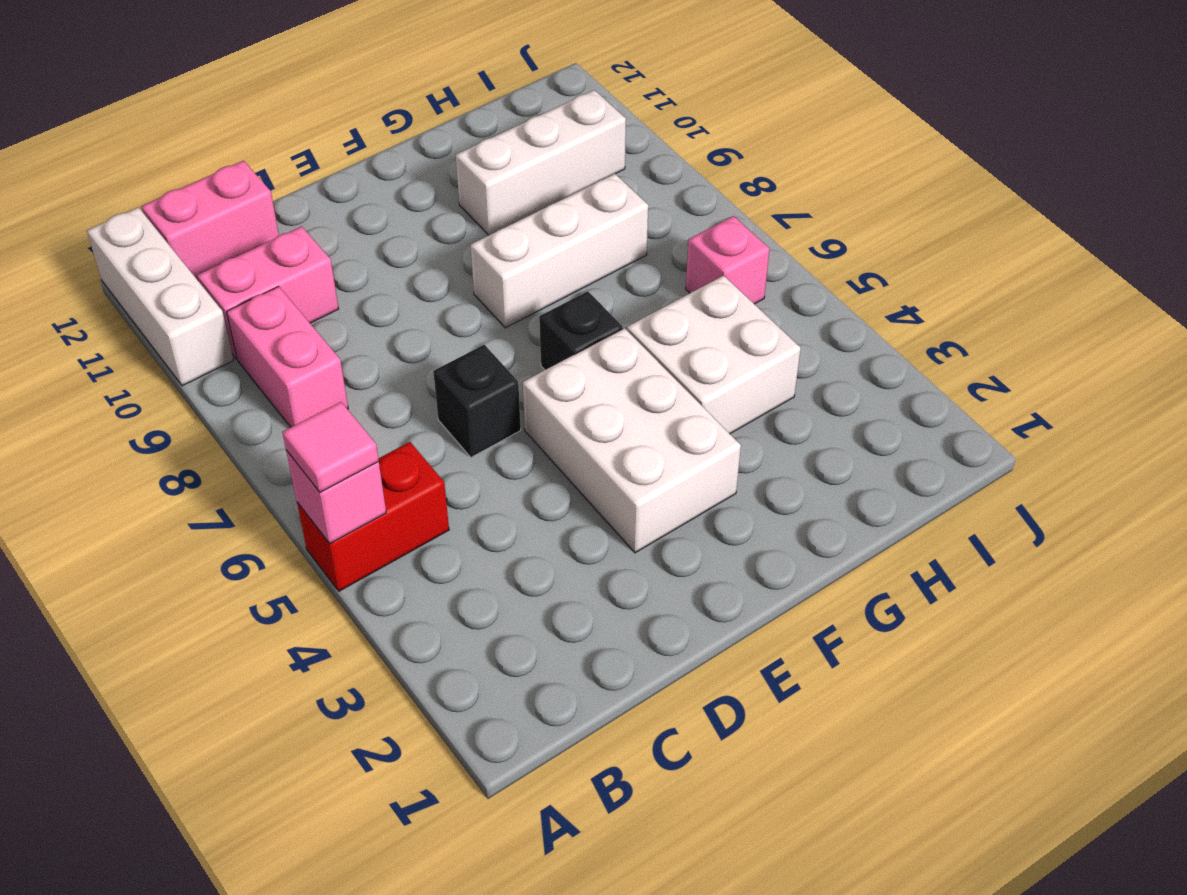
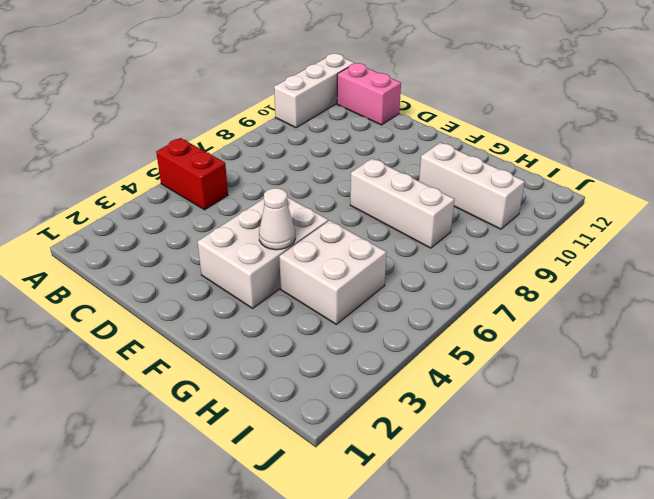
white 1x1 cone [259,188,295,250] -> none
none -> pink 1x2 brick [227,287,348,427]
none -> pink 1x2 brick [197,226,339,359]
none -> black 1x1 brick [433,345,521,457]

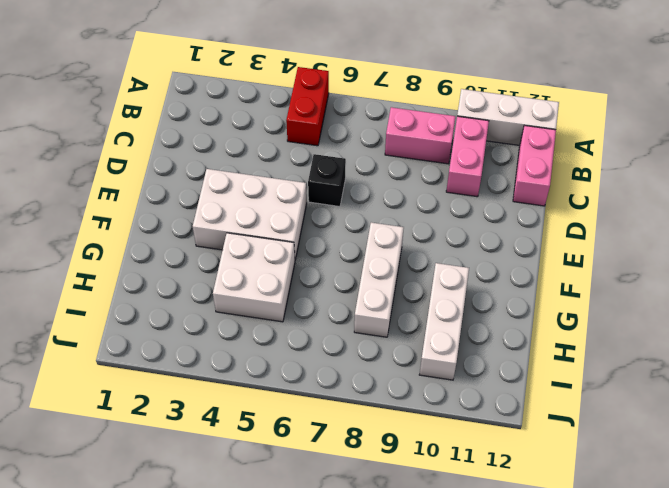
none -> black 1x1 brick [539,291,623,370]
none -> pink 1x1 brick [686,216,769,304]
none -> pink 1x1 brick [286,450,386,544]

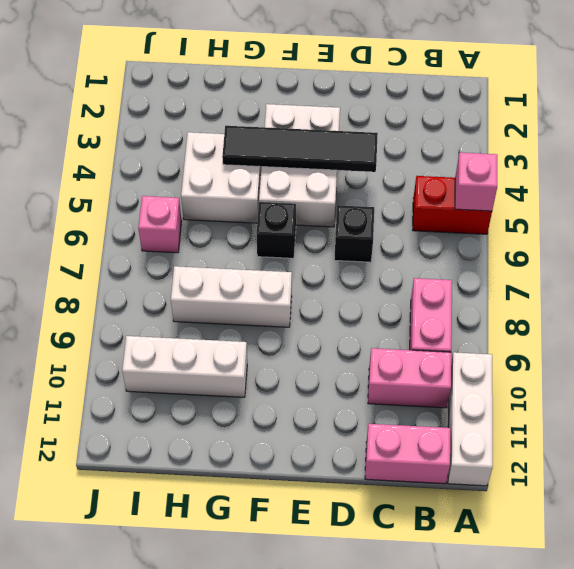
black 1x4 tile [222,126,378,172] -> none
none -> pink 1x1 tile [282,402,379,492]

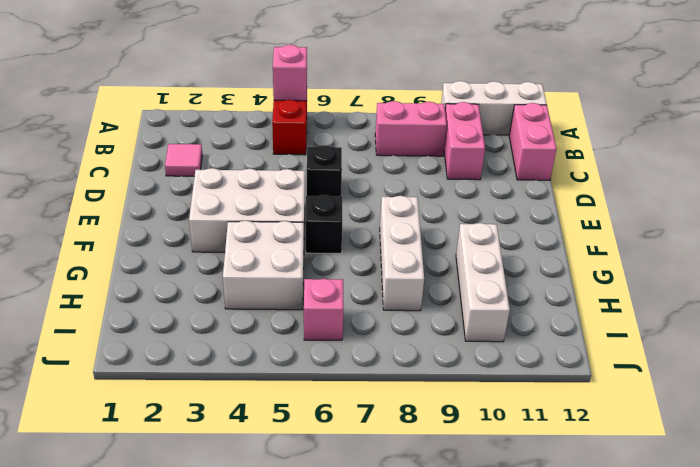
pink 1x1 tile [165,144,202,176] -> pink 1x1 tile moved to [282,402,379,492]

